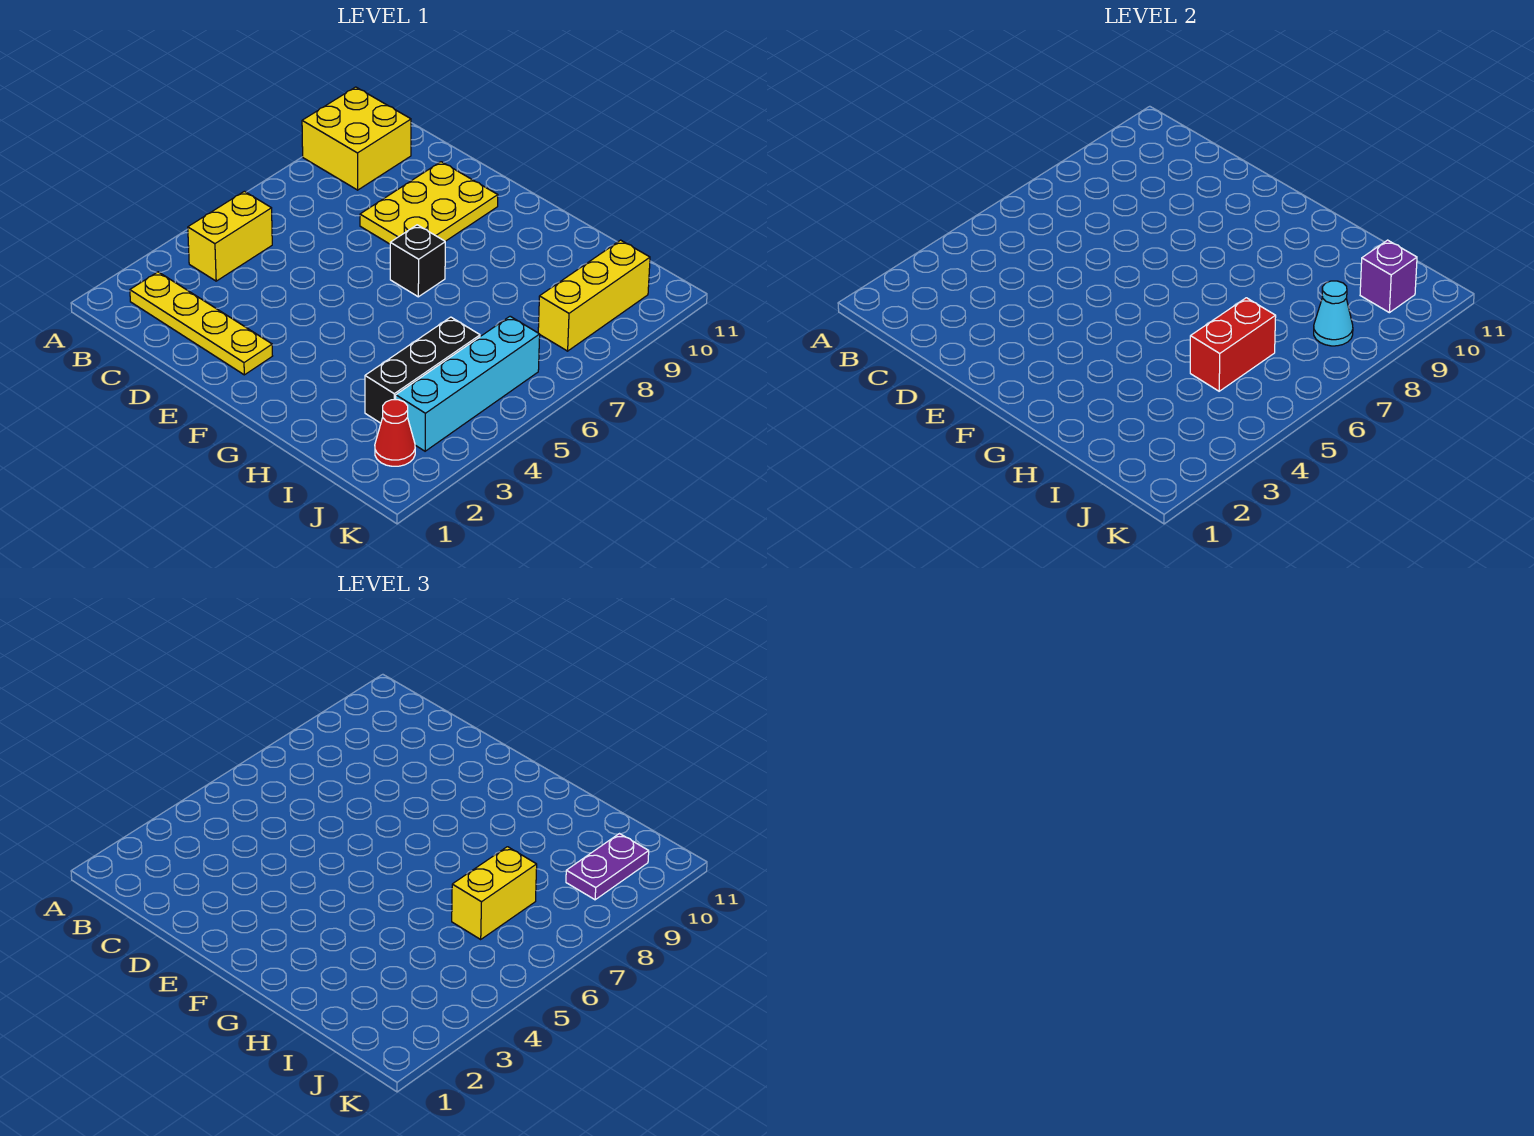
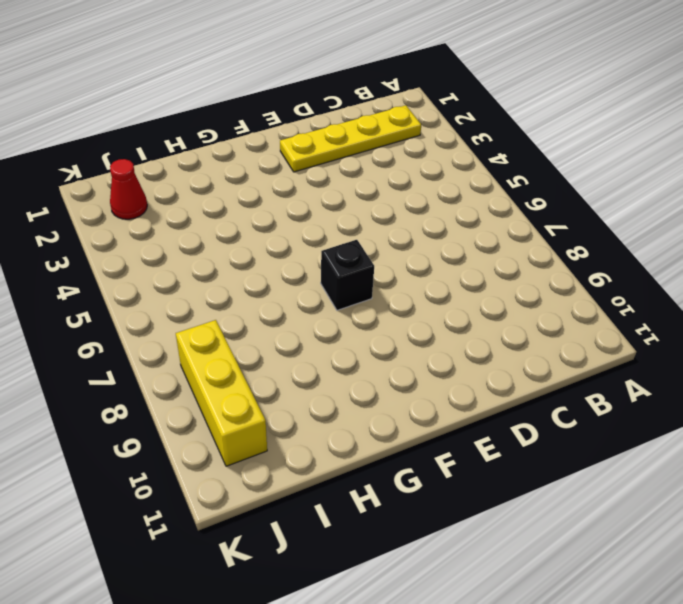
none -> yellow 2x2 brick [302,87,411,190]
none -> yellow 1x2 brick [188,191,272,281]
none -> yellow 2x3 plate [360,162,498,244]

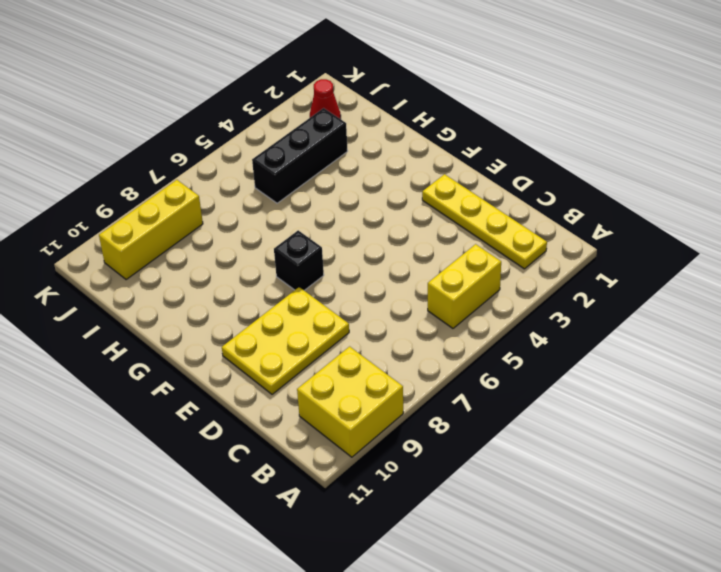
none -> cyan 1x4 brick [396,316,540,451]
none -> red 1x2 brick [1190,298,1276,391]
none -> cyan 1x1 cone [1314,281,1353,346]

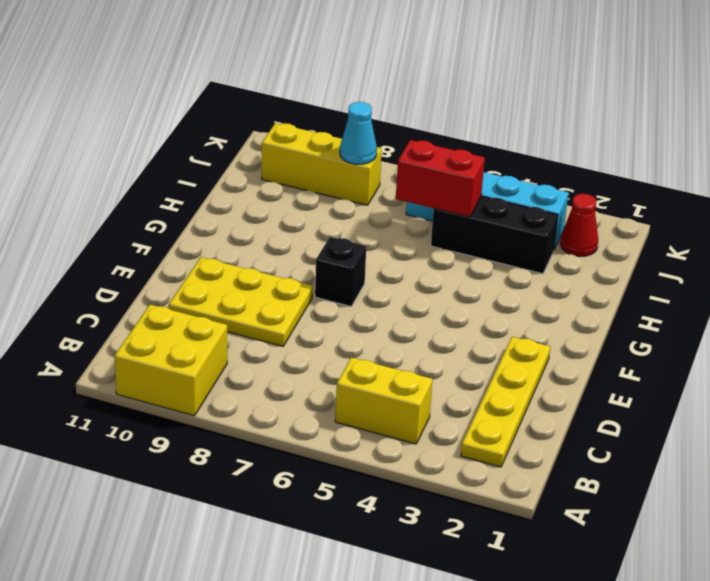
none -> purple 1x1 brick [1360,240,1417,313]
none -> yellow 1x2 brick [452,847,537,939]
none -> purple 1x2 plate [566,834,649,900]

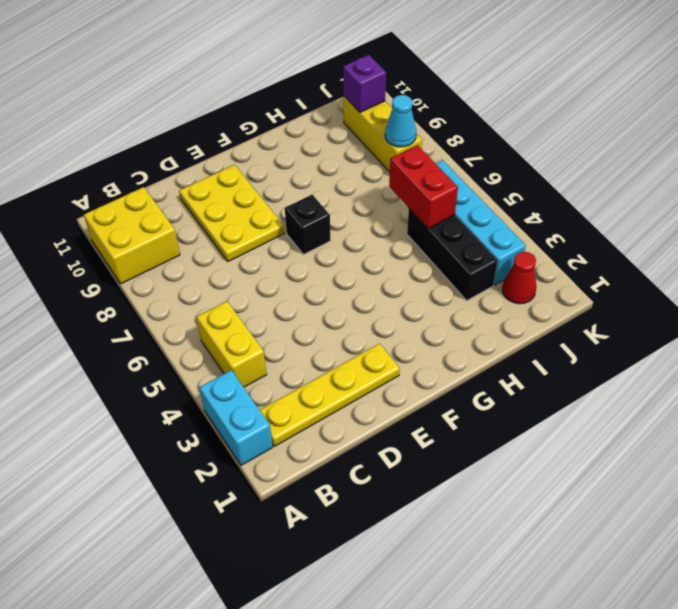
cyan 1x2 brick [199,370,273,465] -> none
none -> yellow 1x2 brick [452,847,537,939]
none -> purple 1x2 plate [566,834,649,900]

